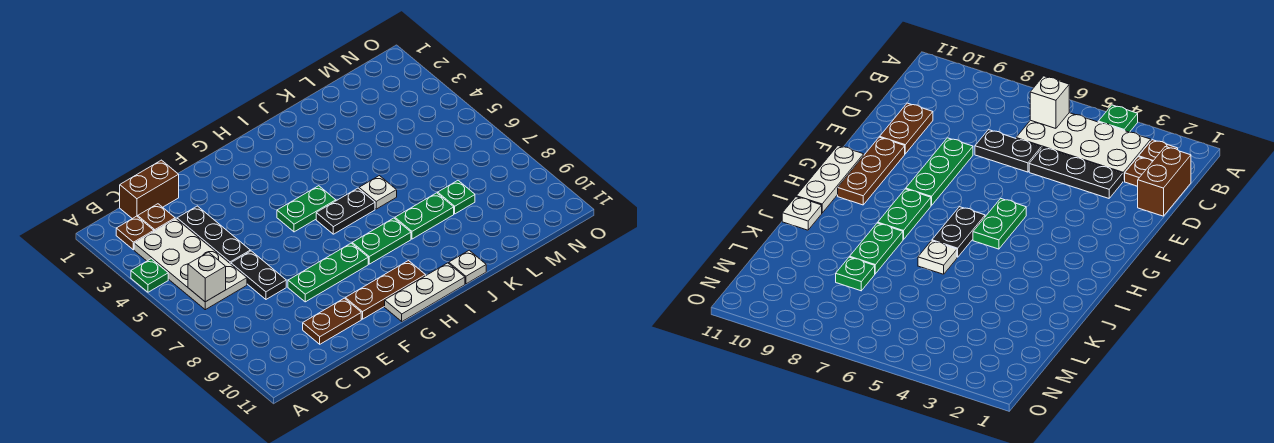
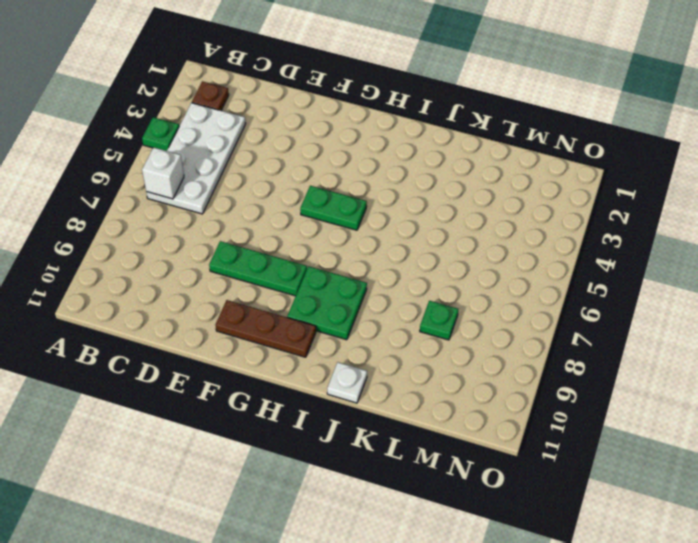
green 2x2 plate [287,266,367,340] -> green 1x2 plate [352,218,411,264]
none -> brown 1x2 brick [120,160,179,219]
none -> brown 1x1 plate [138,204,175,231]
none -> black 1x3 plate [177,206,250,264]

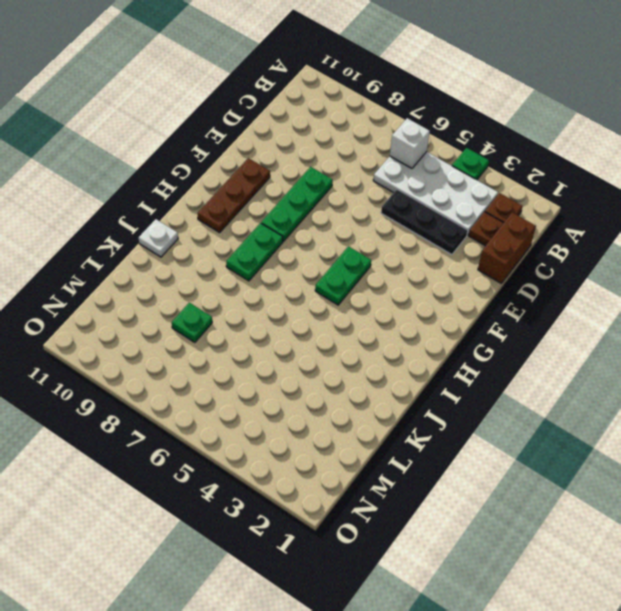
none -> black 1x2 plate [231,251,286,299]
none -> brown 1x2 plate [303,298,361,344]
none -> white 1x3 plate [385,263,465,322]

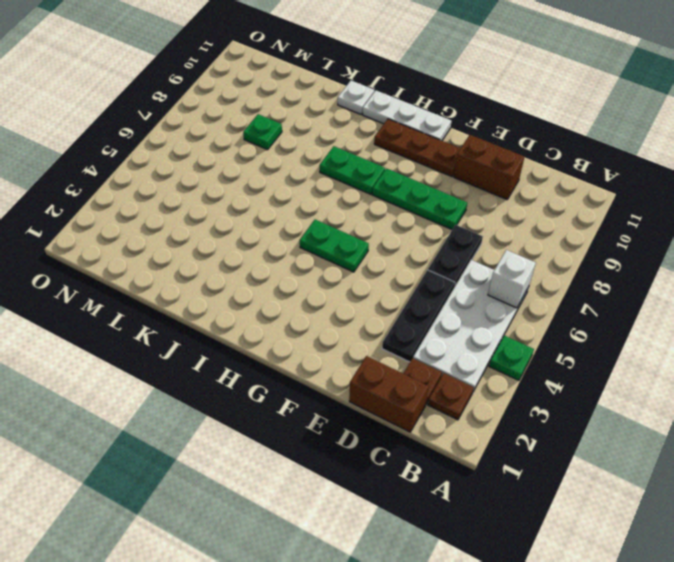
brown 1x2 brick [454,135,524,199] -> brown 1x2 plate [303,298,361,344]
none -> black 1x2 plate [316,188,375,234]
none -> white 1x1 plate [359,176,397,209]
none -> green 1x2 plate [395,193,454,239]

